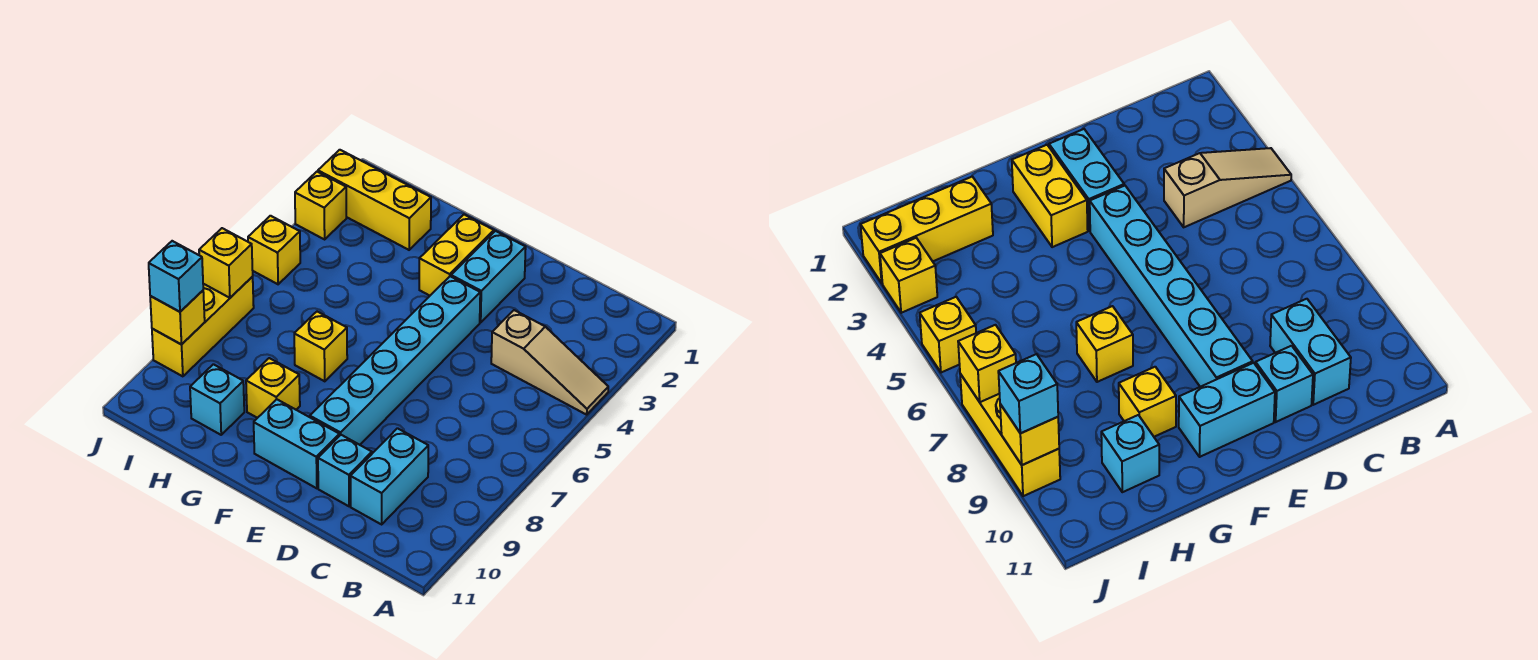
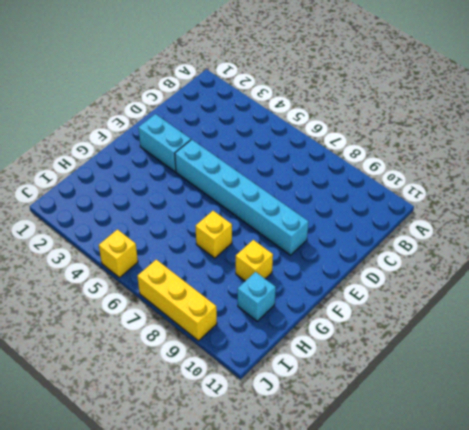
none -> tan 1x3 slope [491,310,608,415]
none -> cyan 1x2 brick [350,428,428,524]
none -> cyan 1x1 brick [318,435,372,506]

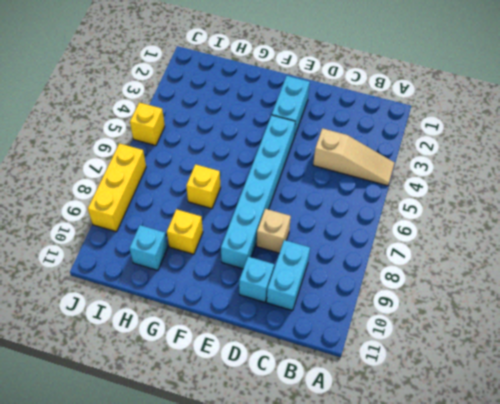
tan 1x1 brick [257,209,291,253] -> none
none -> cyan 1x2 brick [254,399,339,488]
none -> yellow 1x2 brick [419,215,494,296]
none -> yellow 1x3 brick [318,150,431,250]

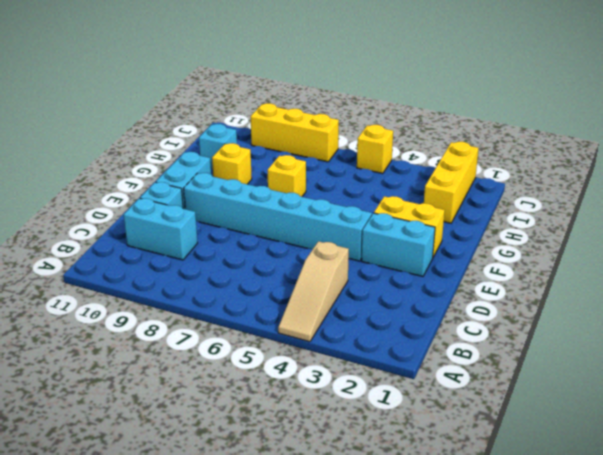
none -> yellow 1x1 brick [295,172,346,239]
none -> yellow 1x1 brick [199,228,253,298]
none -> yellow 1x1 brick [150,291,205,345]

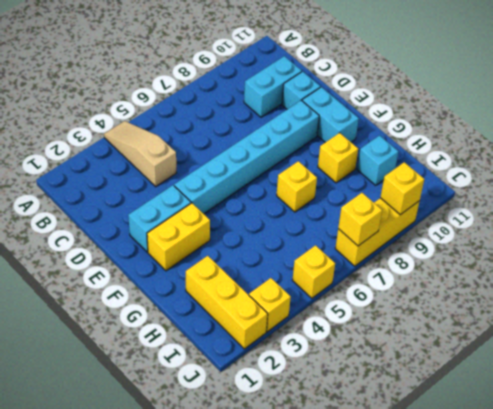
none -> cyan 1x1 brick [149,241,203,312]

